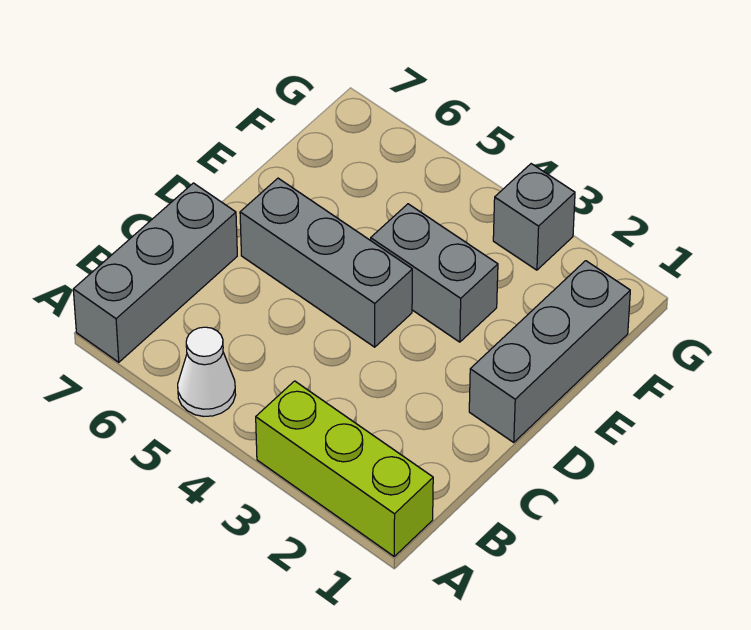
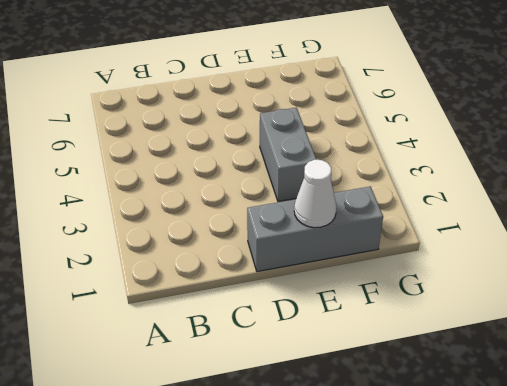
white 1x1 cone [294,160,336,228] -> white 1x1 cone moved to [178,327,236,416]
none -> lime 1x3 brick [256,381,433,556]
none -> grey 1x3 brick [73,183,237,362]

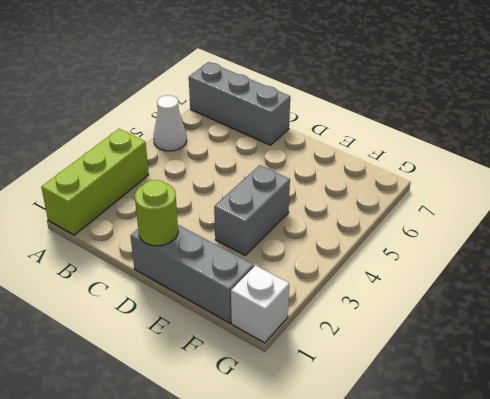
lime 1x1 round brick [135,180,178,246] -> none
white 1x1 brick [231,266,289,343] -> none
none -> grey 1x3 brick [240,178,412,347]
none -> grey 1x1 brick [493,164,575,270]

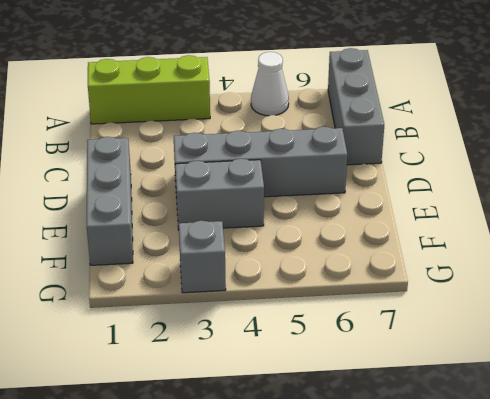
grey 1x4 brick [174,127,347,198] -> grey 1x3 brick [240,178,412,347]

